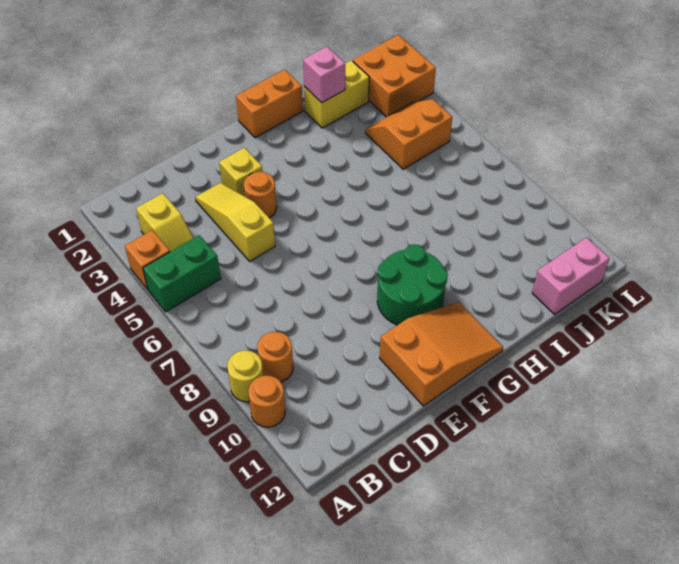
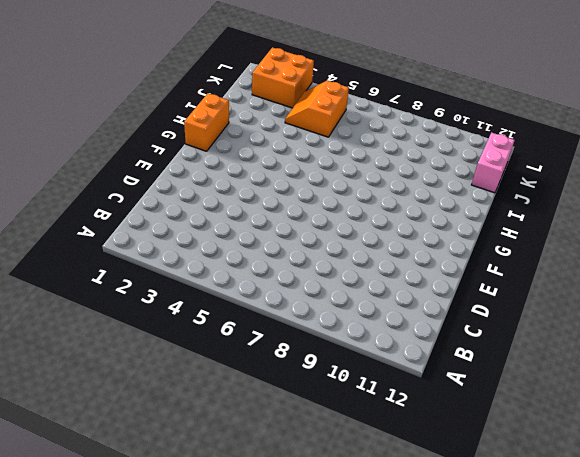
none -> orange 1x1 brick [125,230,170,289]
none -> green 1x2 brick [143,235,221,312]
none -> yellow 1x1 round brick [227,350,263,402]

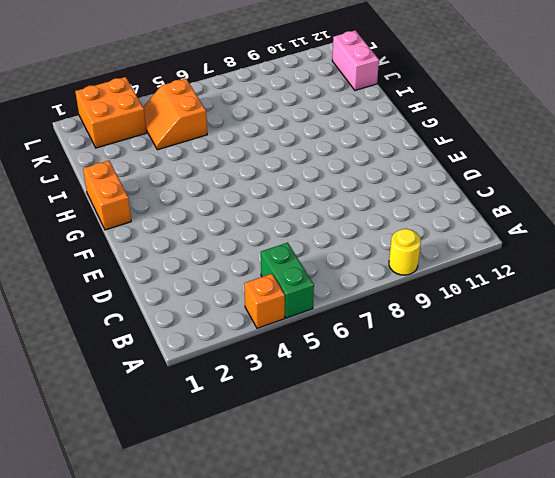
none -> orange 1x1 round brick [248,375,285,427]
none -> yellow 1x2 slope [136,193,193,252]
none -> orange 1x1 round brick [257,332,293,382]

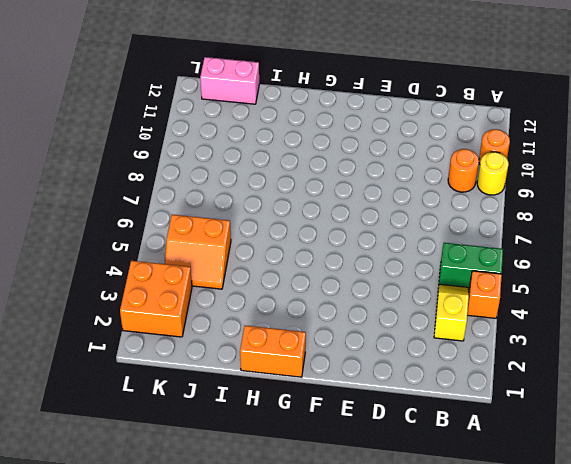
none -> yellow 1x3 slope [195,183,275,261]
none -> yellow 1x1 brick [219,148,263,196]
none -> orange 1x1 round brick [244,172,277,218]

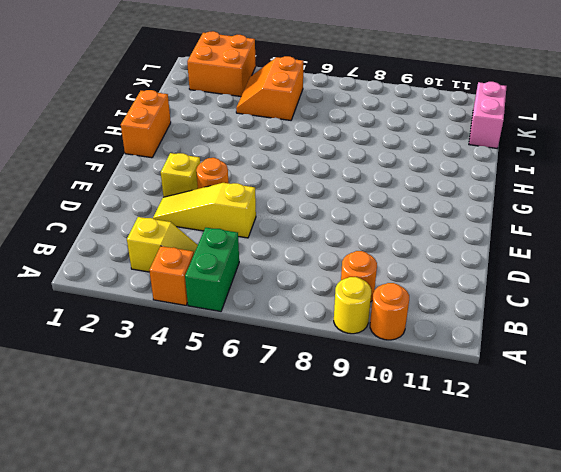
none -> orange 2x3 slope [380,302,503,406]
none -> green 2x2 round brick [377,244,448,325]
none -> yellow 1x2 brick [304,60,369,128]

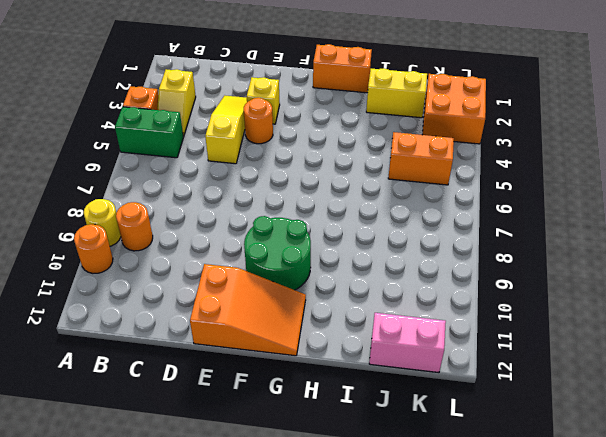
none -> pink 1x1 brick [303,47,345,103]

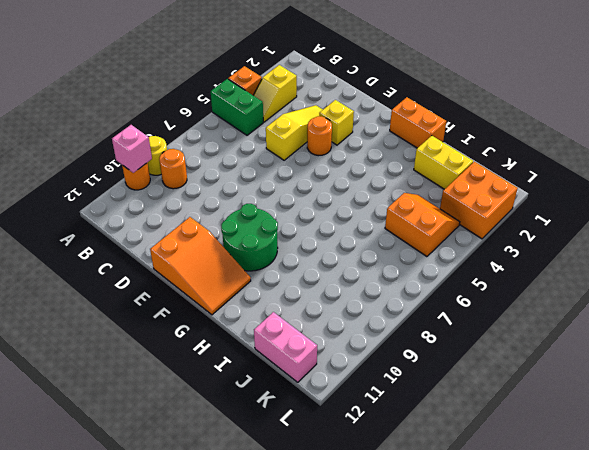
pink 1x1 brick [112,125,152,173] -> pink 1x1 brick moved to [303,47,345,103]

